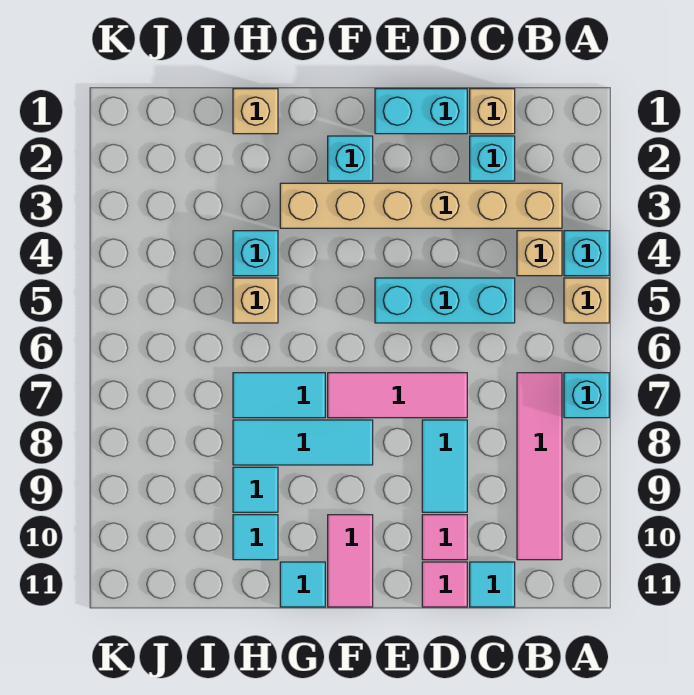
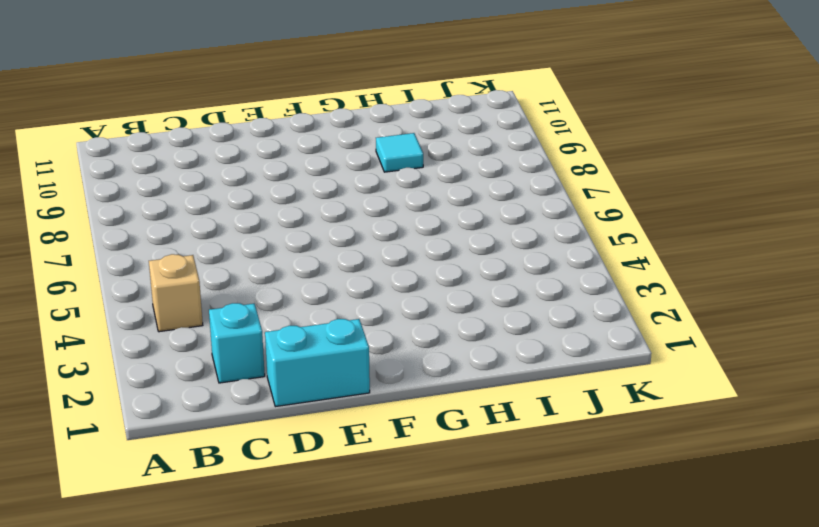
none -> cyan 1x1 brick [564,231,609,276]
none -> tan 1x1 brick [564,278,609,323]
none -> cyan 1x1 brick [564,373,609,418]

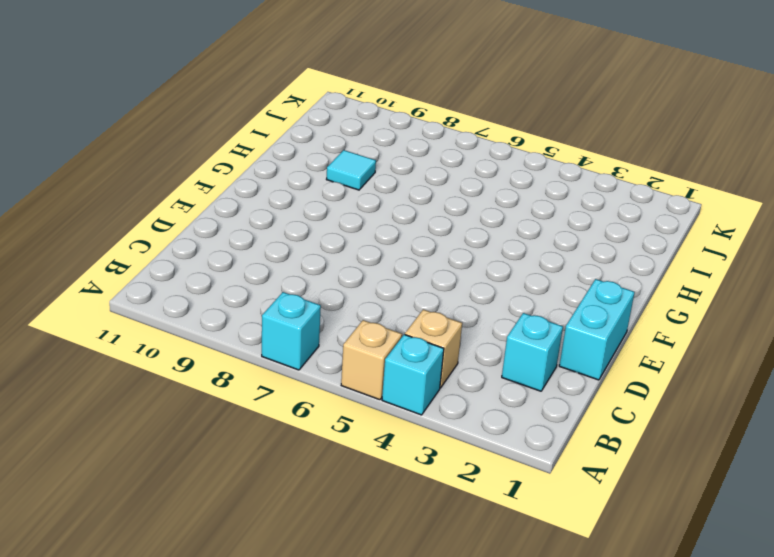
none -> tan 1x6 brick [280,183,562,228]
none -> pink 1x4 tile [517,373,562,560]
none -> tan 1x1 brick [470,89,515,134]

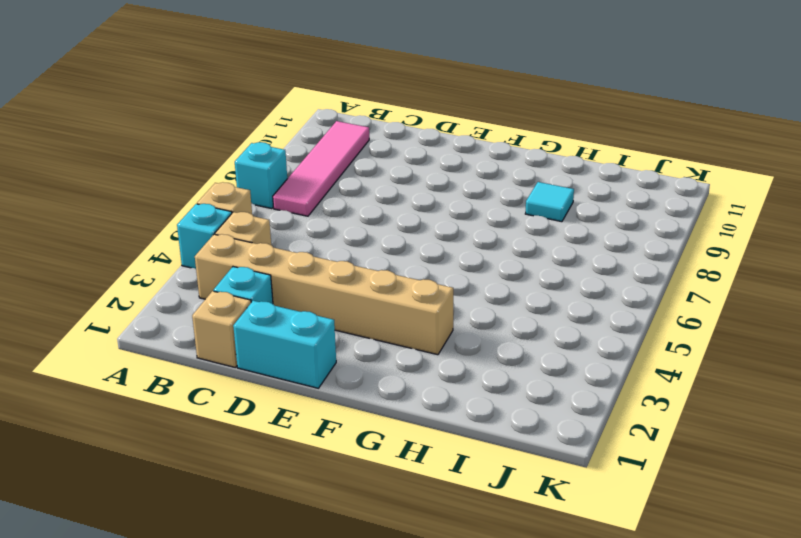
none -> cyan 1x3 brick [375,278,515,323]
none -> cyan 1x1 tile [470,562,515,607]
none -> pink 1x3 tile [328,373,467,418]

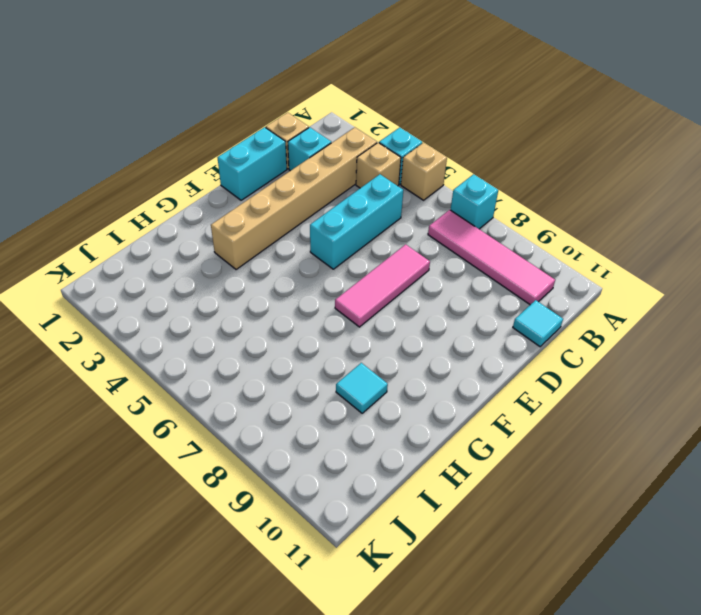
none -> cyan 1x2 tile [422,420,467,512]
none -> pink 1x1 tile [422,515,467,560]
none -> pink 1x1 tile [422,562,467,607]

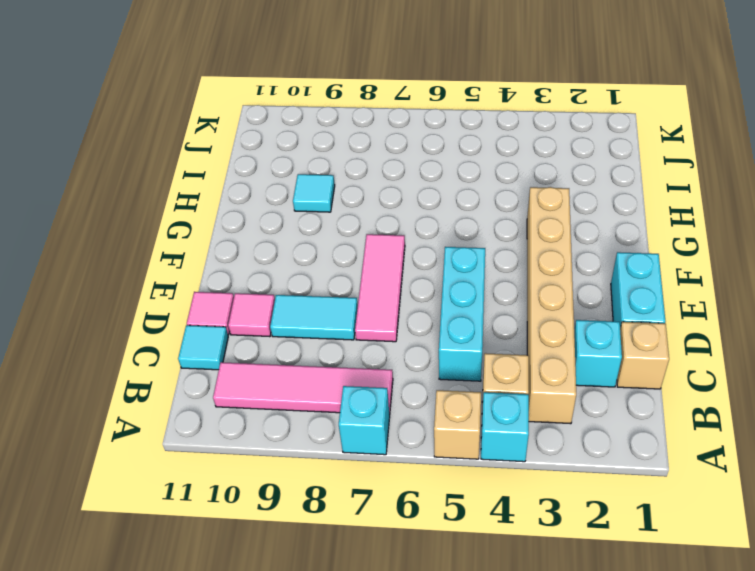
none -> cyan 1x1 brick [328,136,373,181]
none -> cyan 1x3 tile [233,420,373,465]
none -> pink 1x2 tile [328,515,373,607]

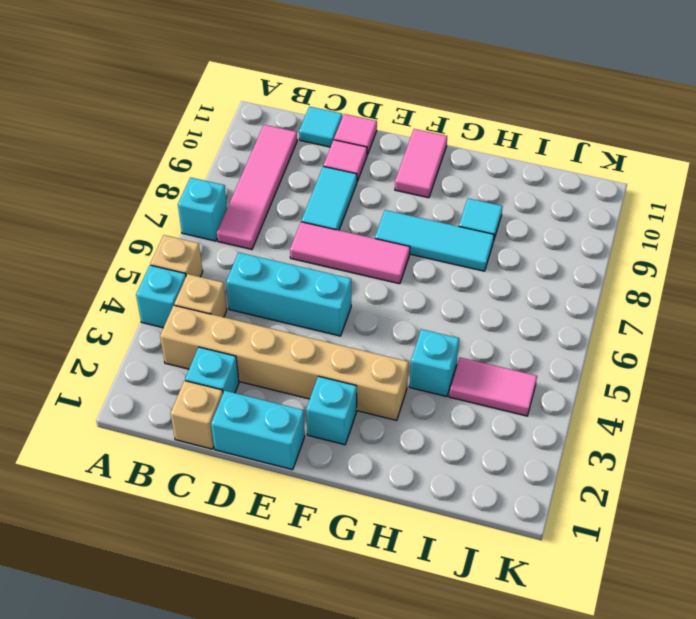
pink 1x2 tile [449,357,537,416] -> none
none -> cyan 1x2 tile [233,373,325,418]
none -> cyan 1x1 tile [280,562,325,607]
none -> tan 1x1 brick [233,89,278,134]

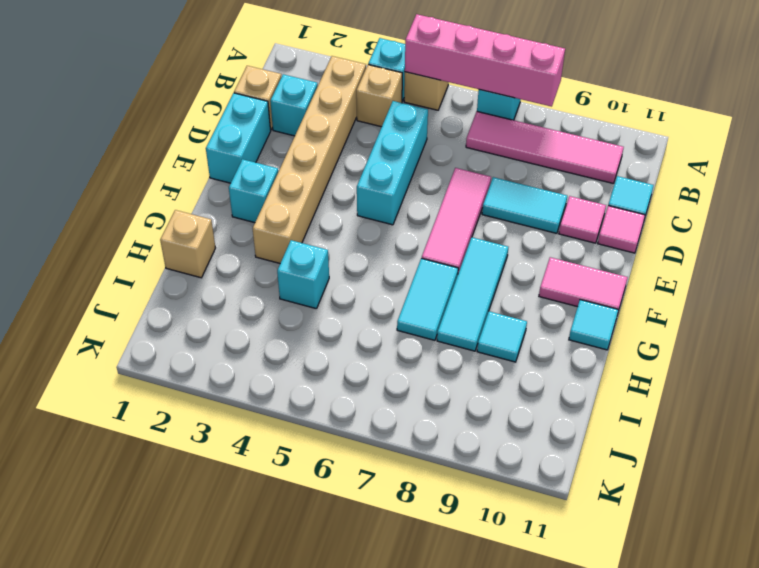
pink 1x4 brick [405,14,565,107] -> none
none -> tan 1x1 brick [233,278,278,323]
none -> cyan 1x1 tile [233,515,278,560]

